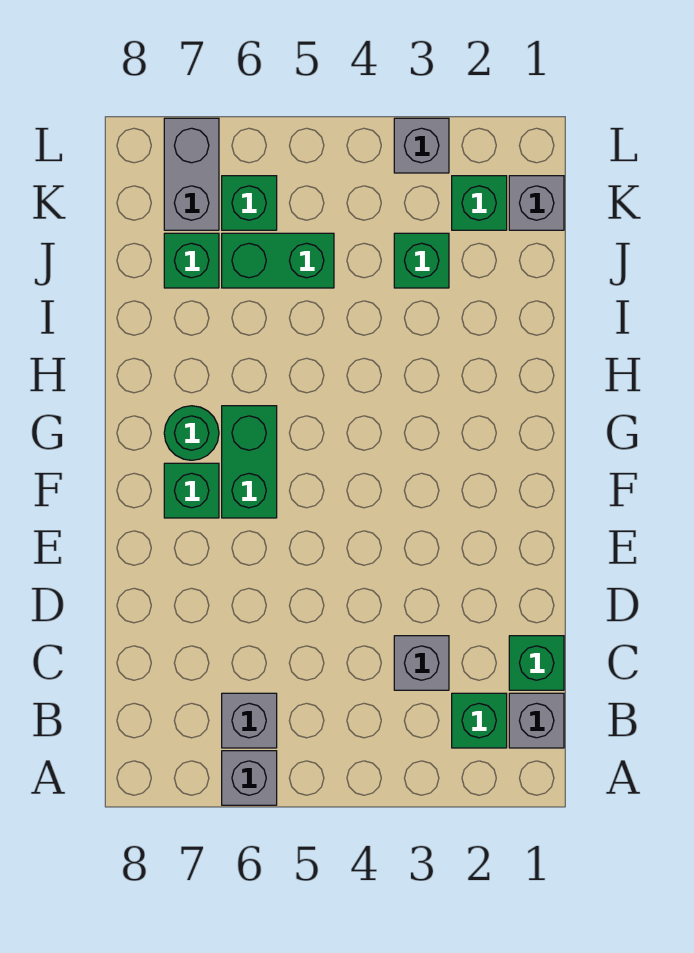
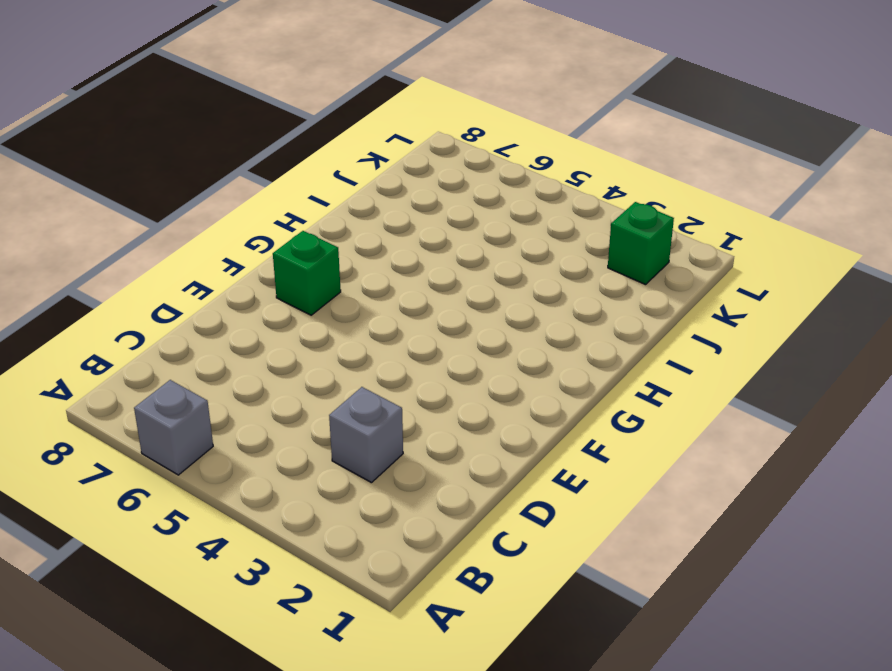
none -> grey 1x1 brick [509,693,564,748]
none -> green 1x1 brick [452,693,507,748]
none -> grey 1x1 brick [222,693,277,748]

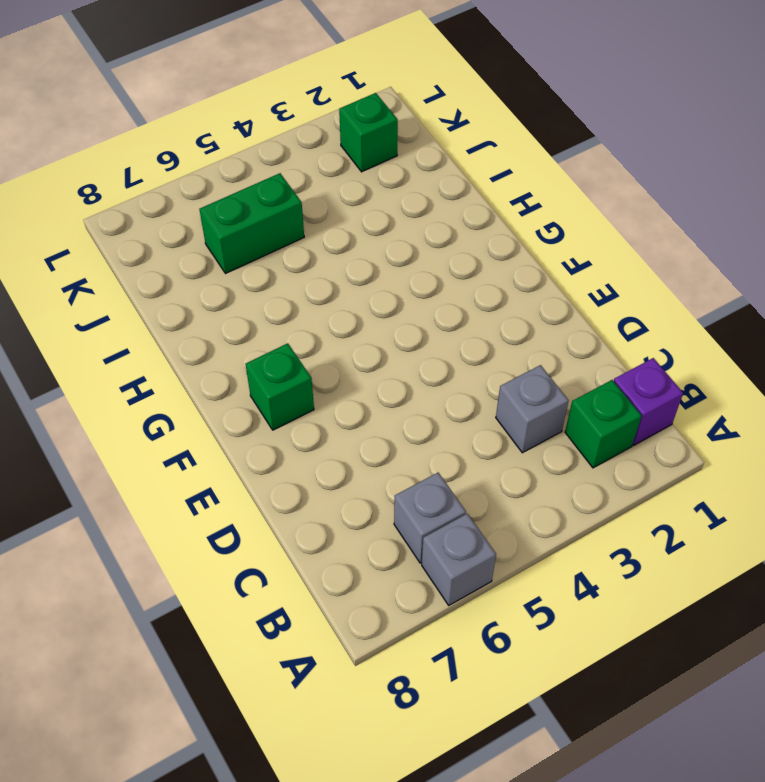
purple 1x1 brick [614,358,683,445] -> grey 1x1 brick [509,693,564,748]
none -> green 1x1 brick [509,636,564,690]
none -> green 1x2 brick [222,406,277,518]
none -> green 1x1 round brick [164,406,219,460]

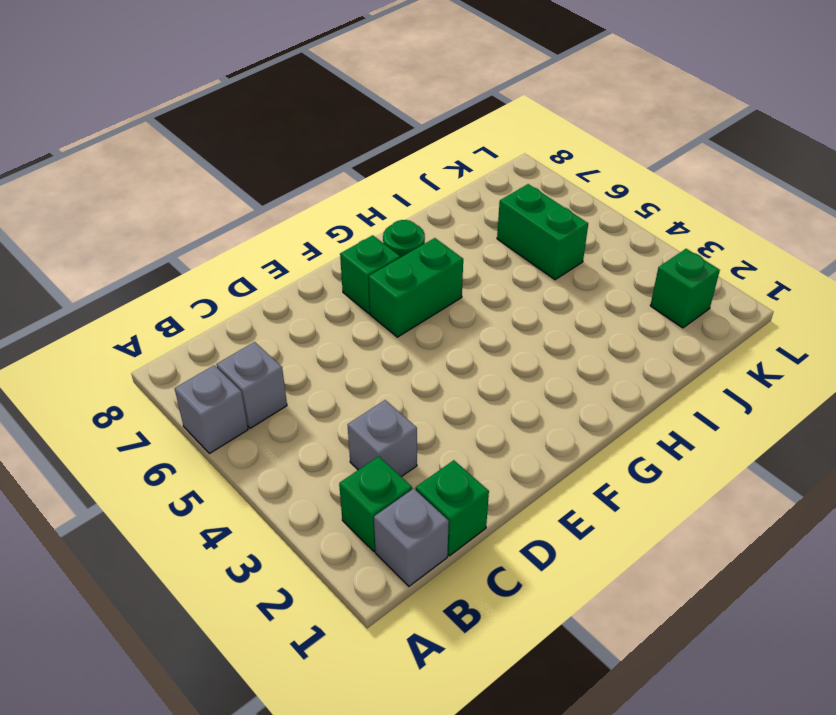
none -> green 1x1 brick [394,233,449,288]
none -> green 1x1 brick [164,233,219,288]
none -> grey 1x1 brick [509,176,564,230]

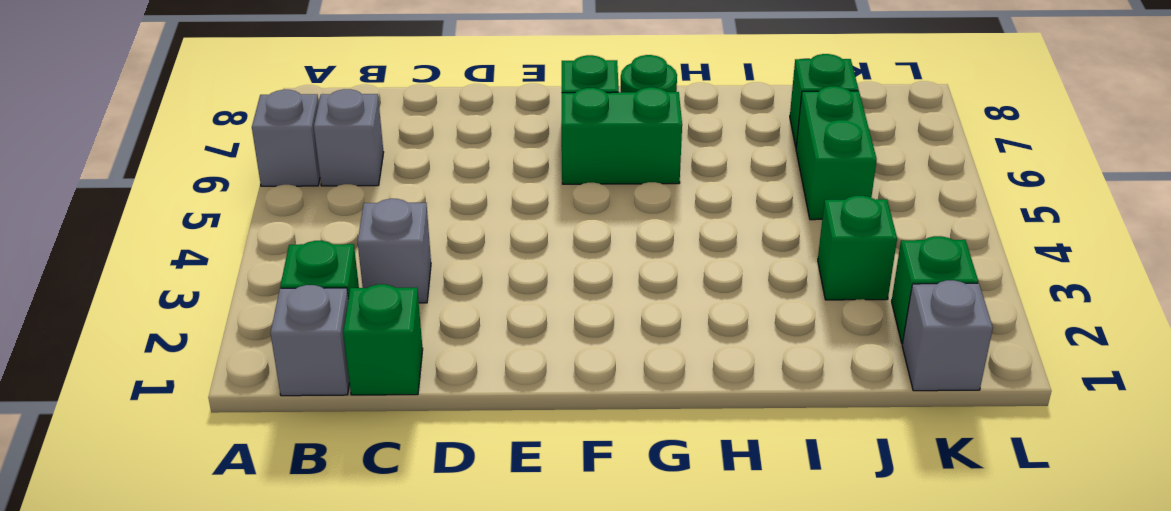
none -> green 1x1 brick [222,176,277,230]
none -> grey 1x2 brick [164,118,219,230]
none -> grey 1x1 brick [394,118,449,173]

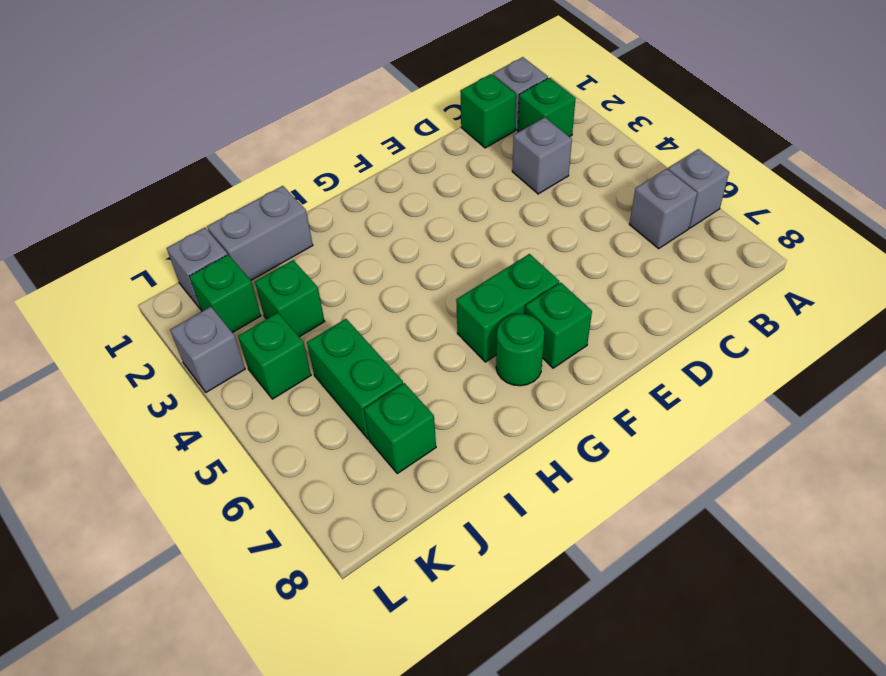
grey 1x2 brick [207,186,313,280] -> grey 1x2 brick moved to [164,118,219,230]
green 1x1 brick [238,313,311,399] -> green 1x1 brick moved to [222,176,277,230]

